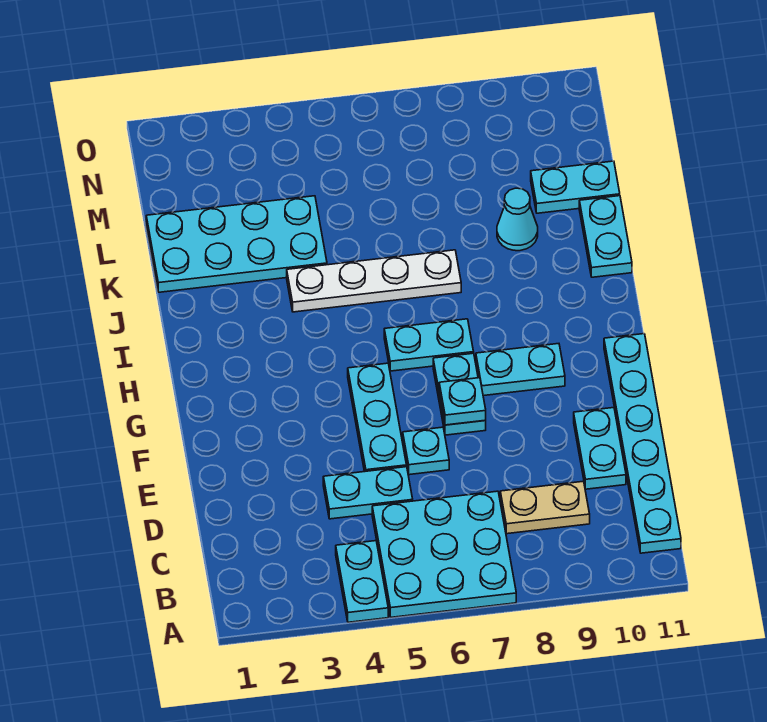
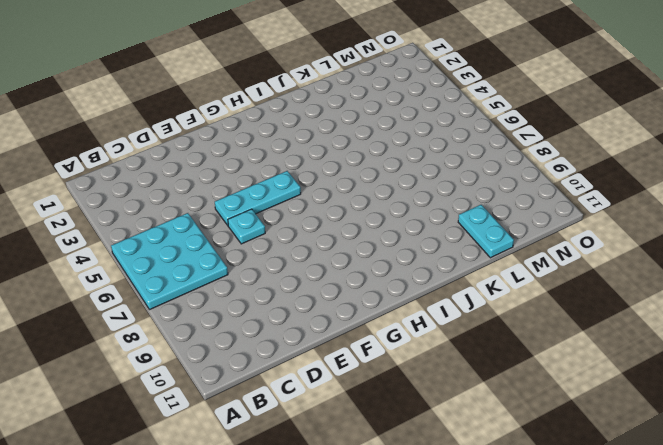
none -> cyan 1x2 plate [336,541,388,622]
none -> cyan 1x6 plate [604,334,681,553]
none -> tan 1x2 plate [500,482,590,534]

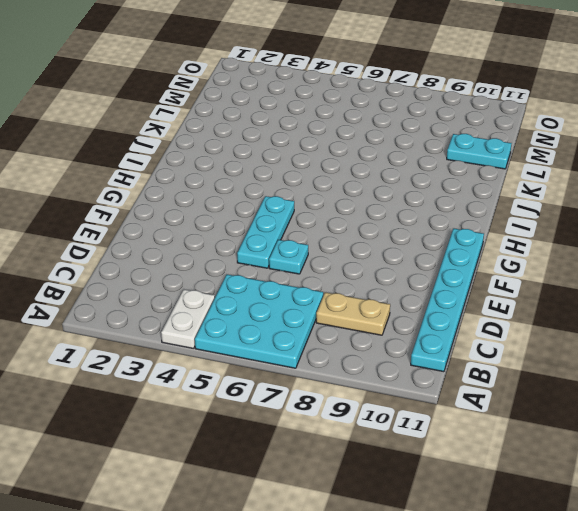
white 1x2 plate [161,290,215,349] -> cyan 1x2 plate [336,541,388,622]
none -> cyan 1x2 plate [323,467,413,519]
none -> cyan 1x2 plate [574,408,626,489]
none -> cyan 1x2 plate [433,353,486,435]

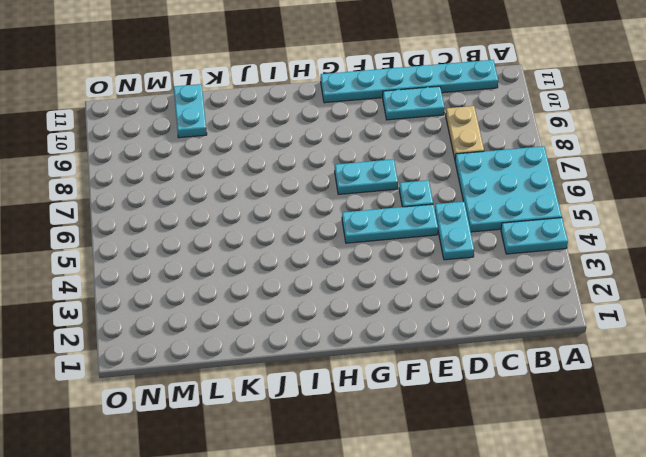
none -> cyan 1x2 plate [476,344,565,396]
none -> cyan 1x2 plate [384,319,474,371]
none -> white 1x4 plate [287,250,461,312]

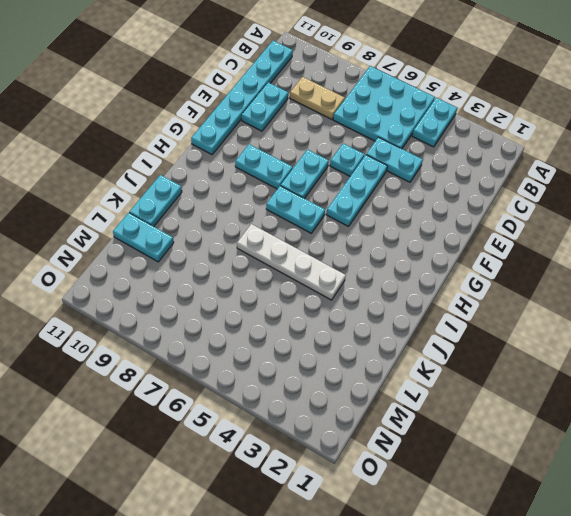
none -> cyan 2x4 plate [146,196,327,292]
none -> cyan 1x1 cone [497,188,538,251]
none -> cyan 1x1 plate [439,378,486,425]

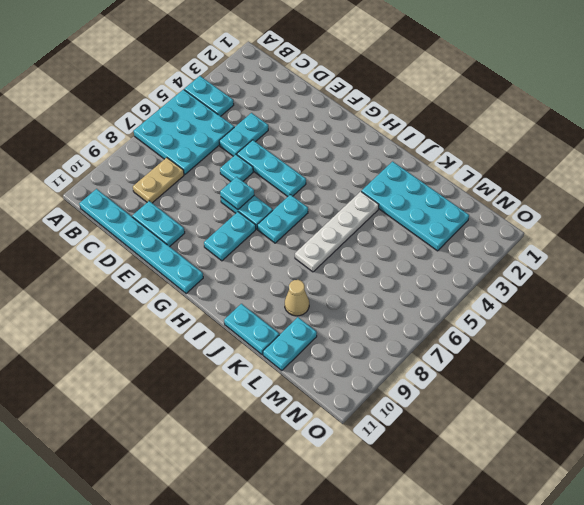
cyan 2x4 plate [361,161,469,251] -> cyan 2x4 plate turned to [146,196,327,292]
tan 1x1 cone [285,280,309,316] -> cyan 1x1 cone [497,188,538,251]

